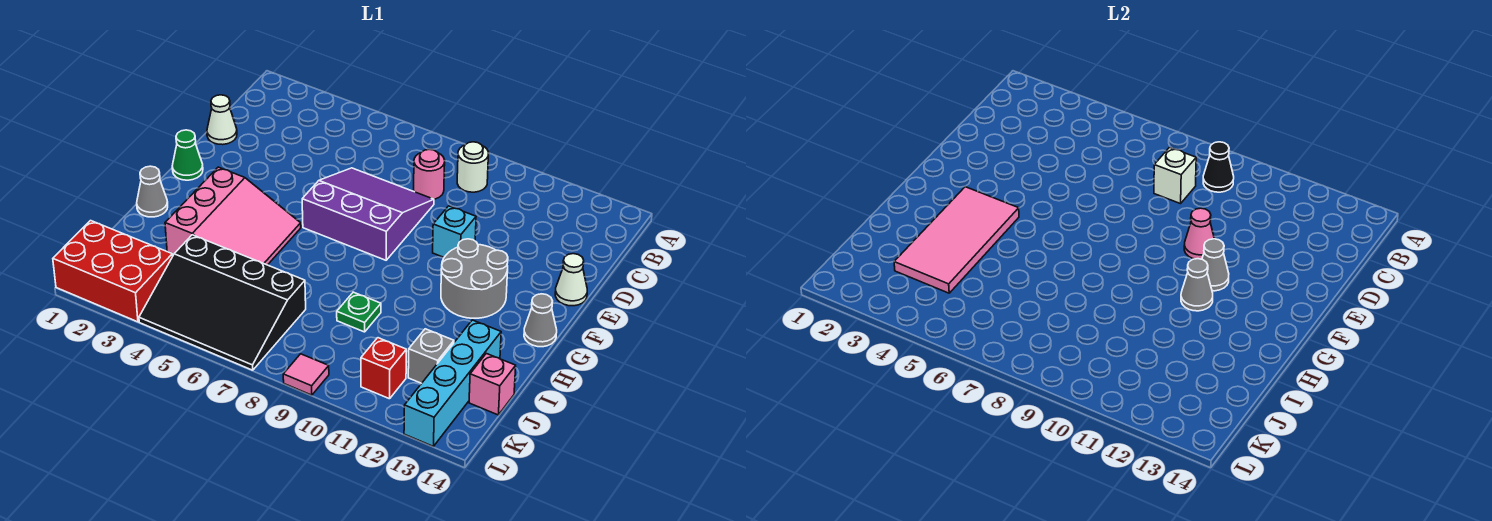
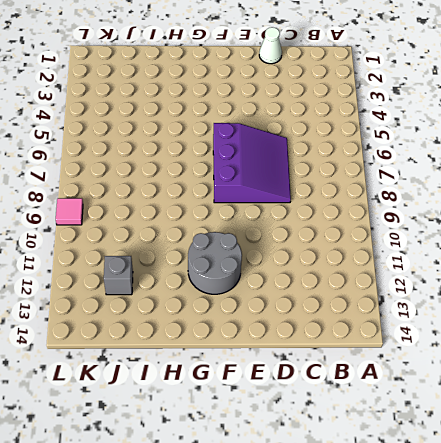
none -> white 1x1 round brick [457,142,489,192]
none -> pink 1x1 round brick [414,149,445,199]
none -> cyan 1x1 brick [433,206,476,257]

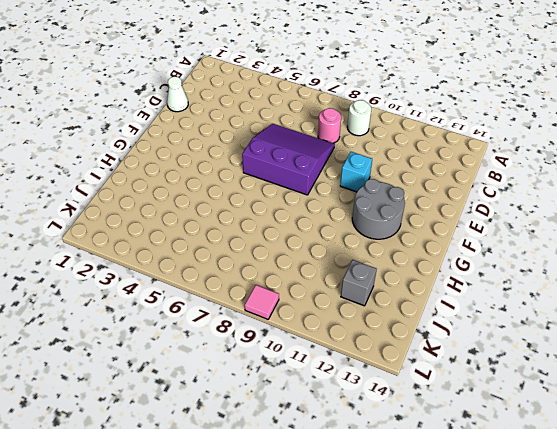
none -> white 1x1 cone [555,254,587,306]
none -> green 1x1 cone [172,130,203,180]
none -> pink 3x3 slope [165,167,301,265]

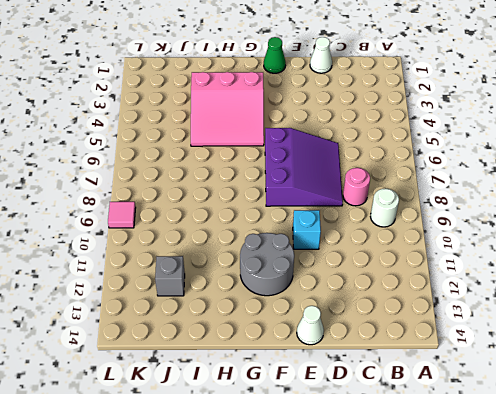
none -> grey 1x1 cone [524,294,557,347]
none -> grey 1x1 cone [137,166,168,217]
none -> green 1x1 plate [337,292,381,332]

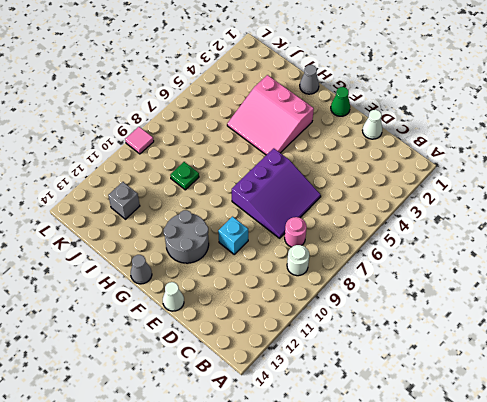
none -> cyan 1x4 brick [404,320,501,446]
none -> black 3x4 slope [139,235,306,370]
none -> pink 1x1 brick [469,353,516,415]

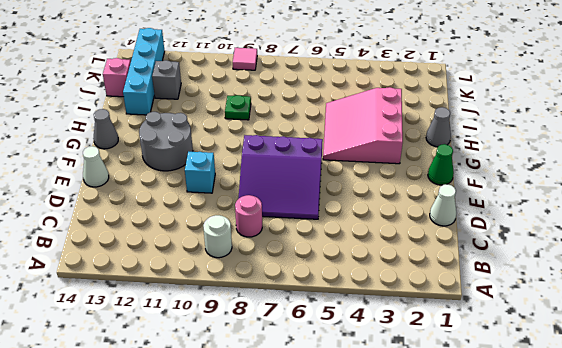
none -> black 3x4 slope [139,235,306,370]
none -> red 2x3 brick [53,221,173,322]
none -> red 1x1 brick [361,338,406,399]

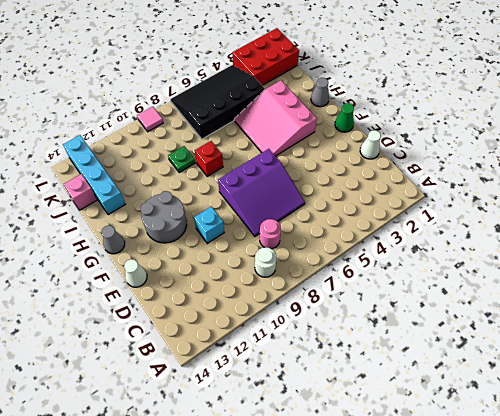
red 1x1 brick [195,141,223,176] -> red 1x1 brick moved to [361,338,406,399]
none -> grey 1x1 brick [408,329,454,383]
none -> black 1x1 cone [1203,142,1234,192]
none -> white 1x1 brick [1154,147,1196,204]

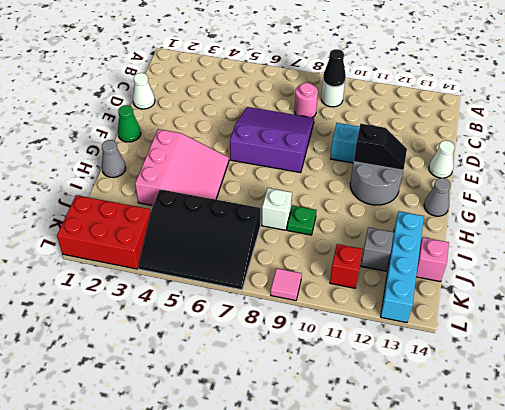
black 1x2 slope [354,124,407,170] -> grey 1x1 cone [1202,239,1229,291]
white 1x1 brick [262,188,292,230] -> white 1x1 brick moved to [1154,147,1196,204]
none -> pink 1x1 cone [1184,208,1214,259]
none -> pink 2x4 tile [894,187,1019,293]
none -> grey 1x1 cone [1181,259,1213,311]

